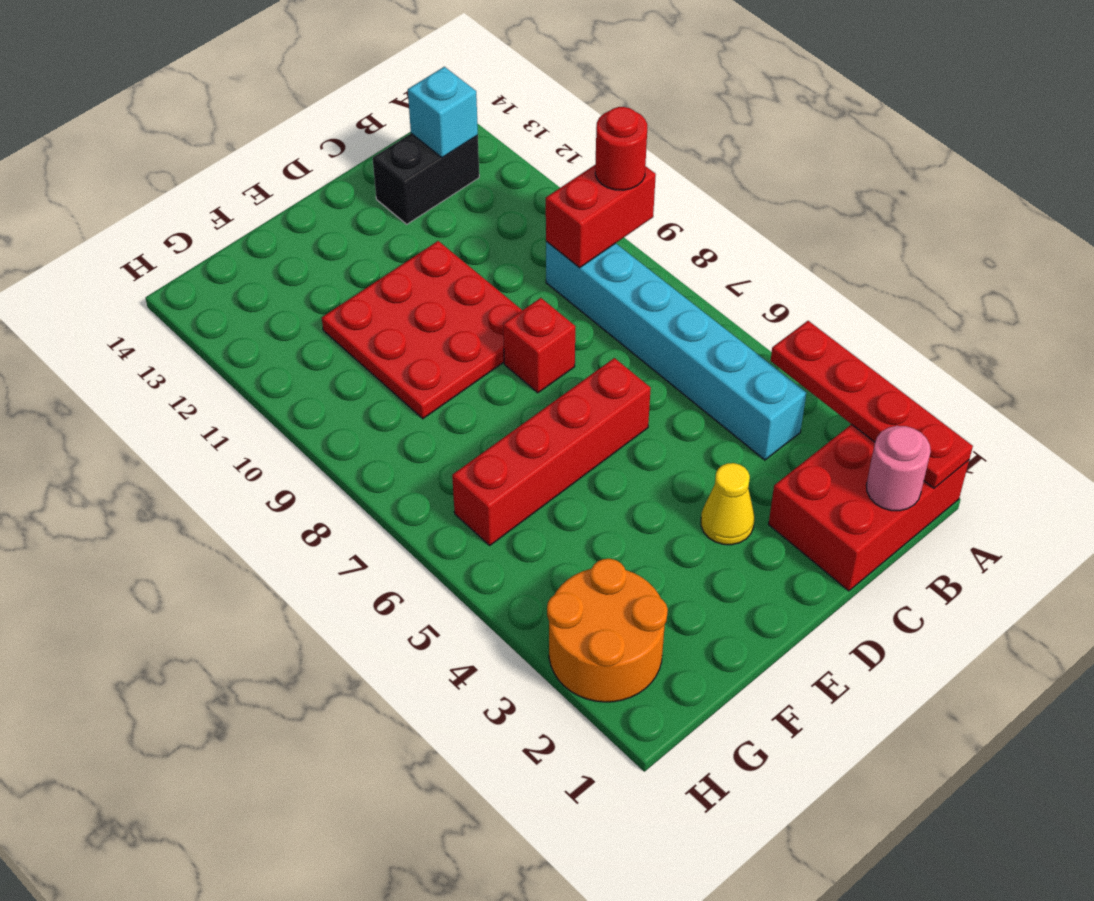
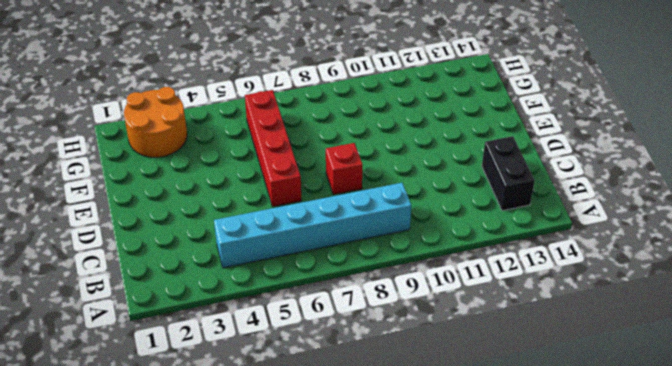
none -> red 2x3 brick [768,424,969,591]
none -> yellow 1x1 cone [701,463,754,545]
none -> red 3x3 plate [322,241,522,419]

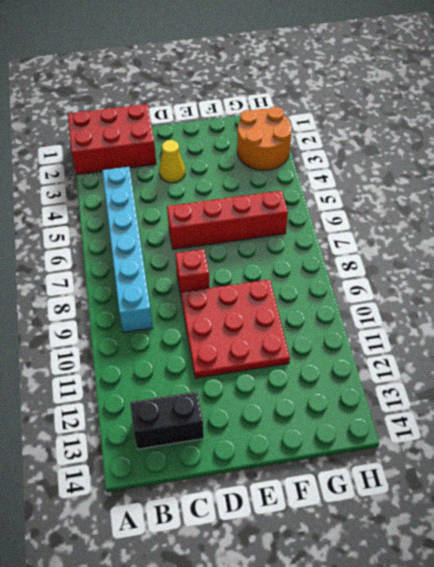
none -> red 1x4 plate [771,321,973,488]
none -> red 1x2 brick [546,165,656,268]
none -> pink 1x1 round brick [866,426,931,511]

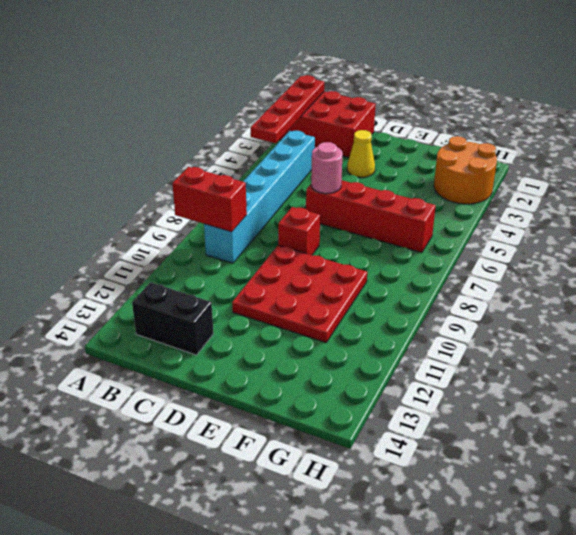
pink 1x1 round brick [311,142,343,194] -> pink 1x1 round brick moved to [866,426,931,511]
none -> cyan 1x1 brick [408,67,478,158]
none -> red 1x1 round brick [595,107,647,190]

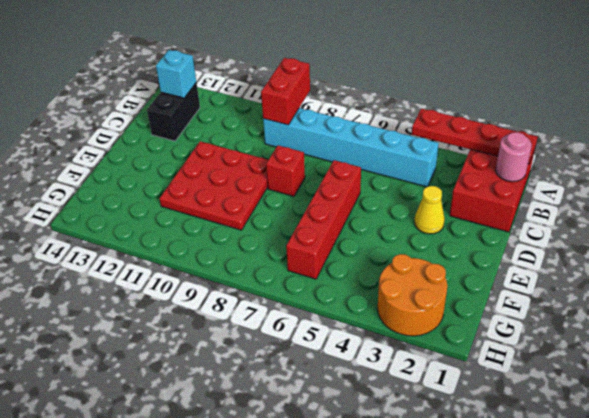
none -> red 1x1 round brick [595,107,647,190]

